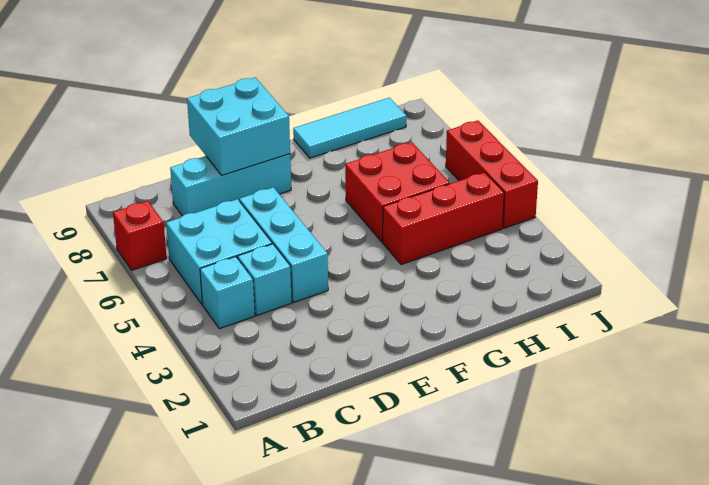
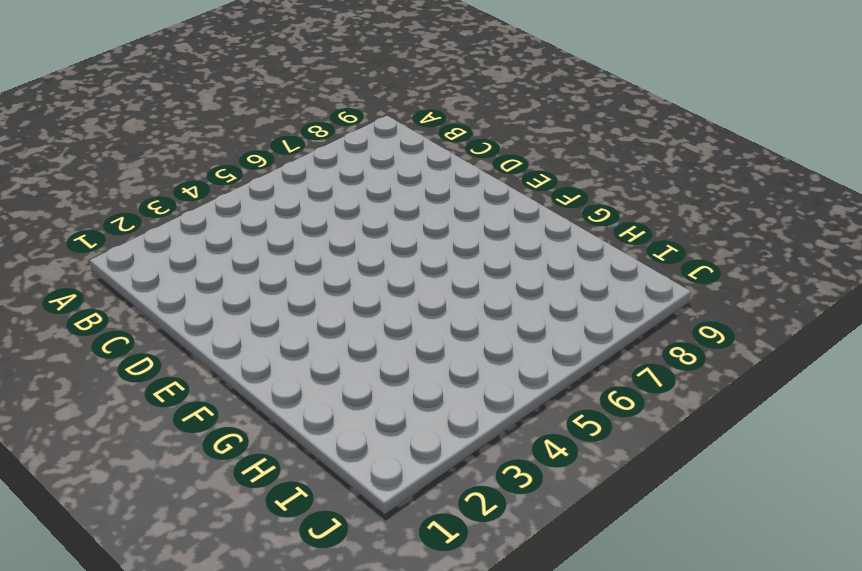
none -> red 1x1 brick [113,201,167,270]
none -> cyan 1x1 brick [200,257,255,329]

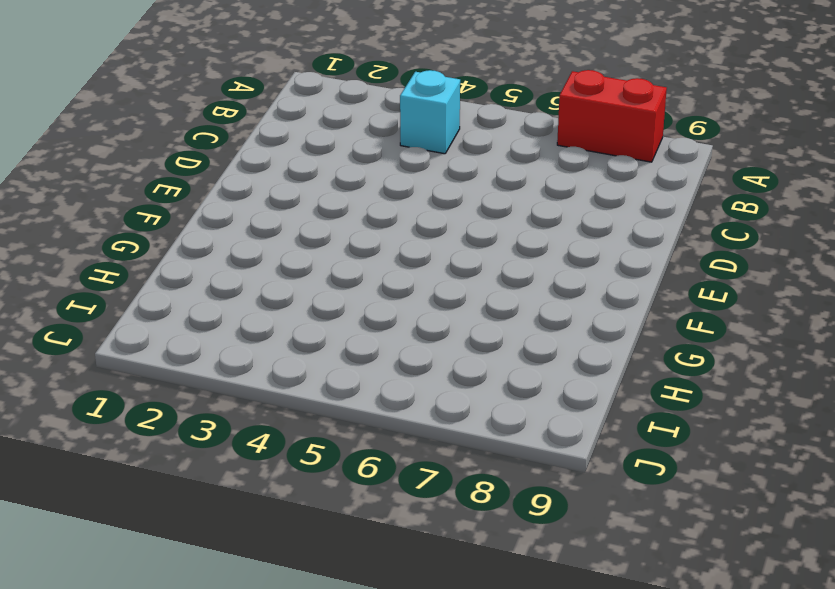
red 1x2 brick [557,70,667,162] -> red 1x1 brick [113,201,167,270]
none -> cyan 2x2 brick [166,199,272,304]
none -> cyan 1x1 brick [238,244,292,315]

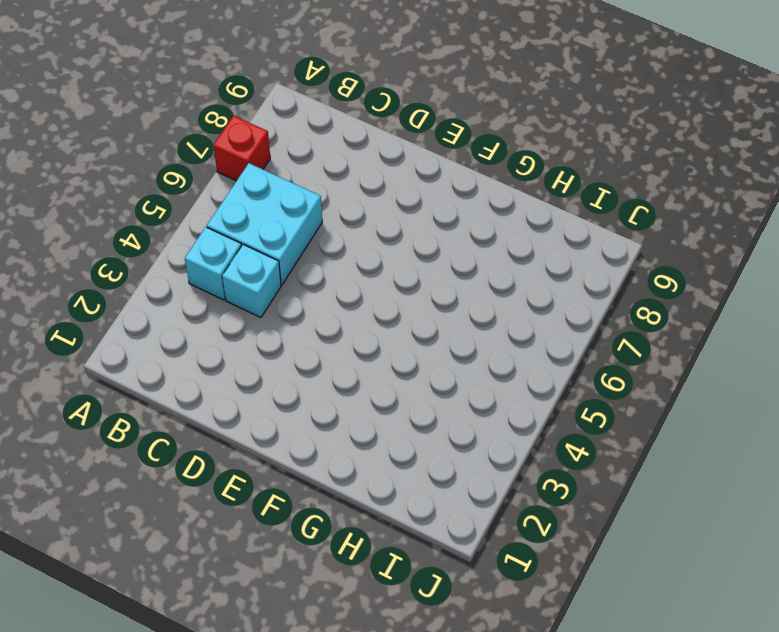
none -> cyan 1x3 brick [170,154,291,216]
none -> cyan 1x3 brick [239,187,328,302]

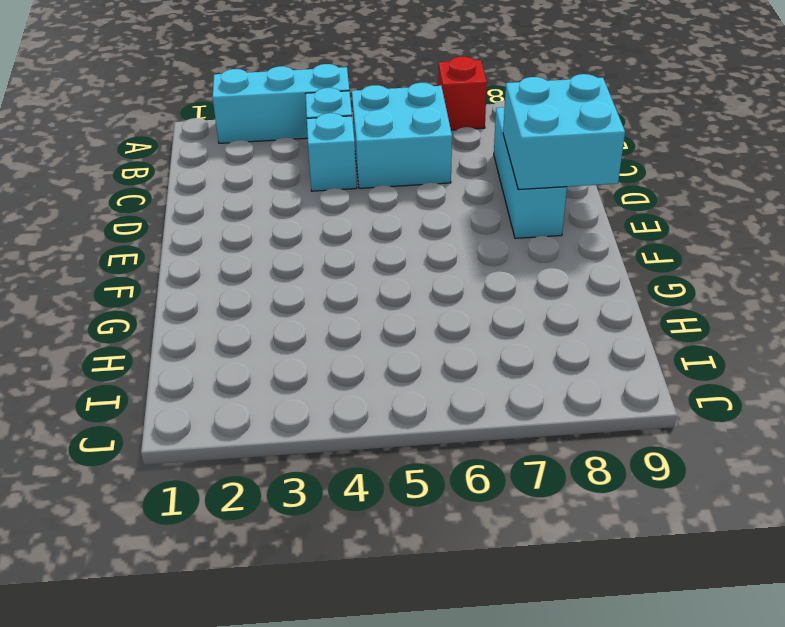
cyan 1x3 brick [213,64,349,143] -> cyan 1x3 brick moved to [239,187,328,302]
none -> red 1x3 brick [383,172,504,265]
none -> red 2x2 brick [345,142,450,242]

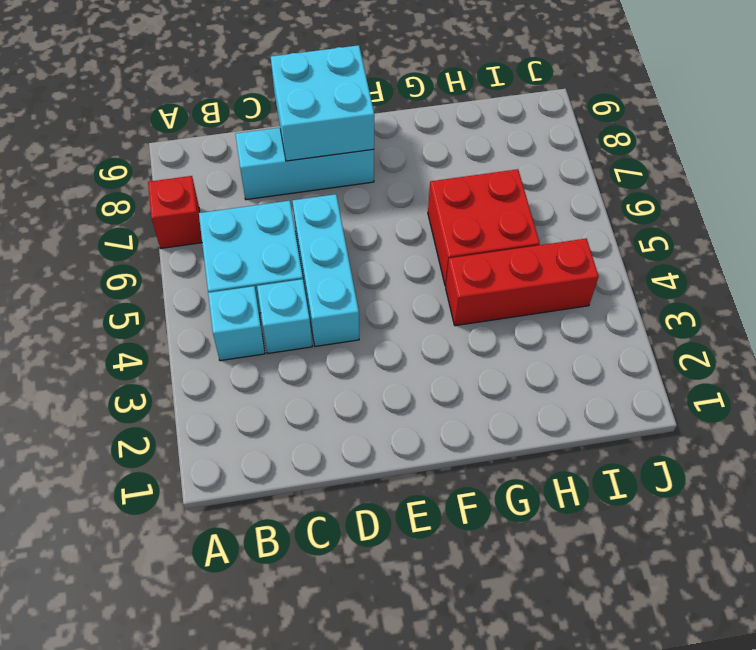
none -> cyan 1x3 tile [293,98,406,158]
none -> red 1x3 brick [446,120,538,228]

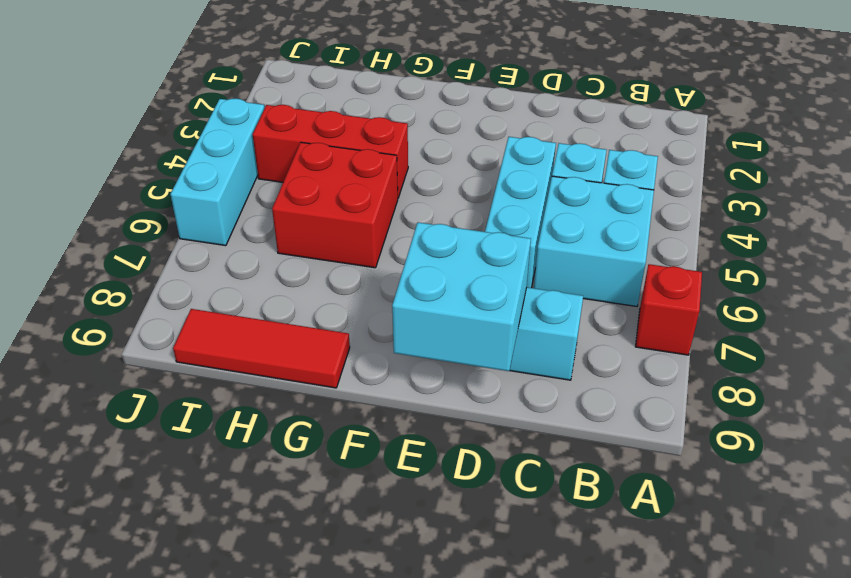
red 1x3 tile [173,309,350,388] -> cyan 1x3 tile [293,98,406,158]
cyan 1x3 brick [170,98,265,246] -> red 1x3 brick [446,120,538,228]

